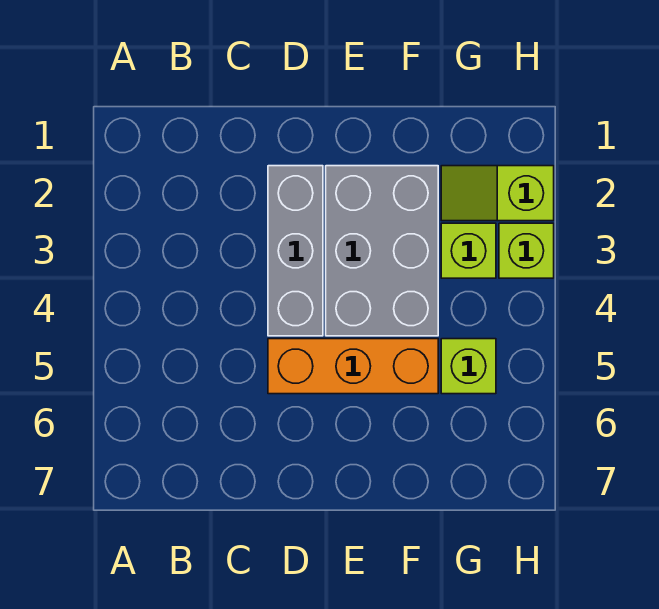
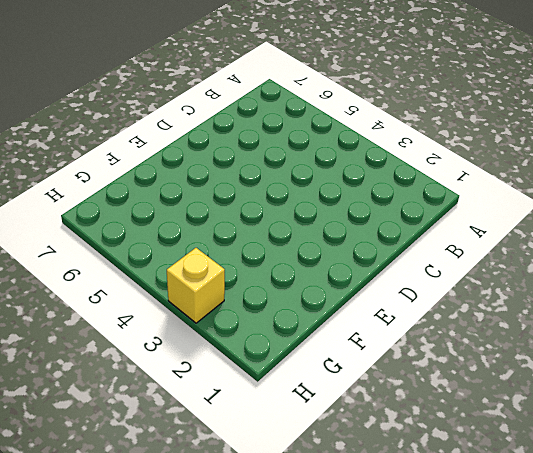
yellow 1x1 brick [167,248,225,323] -> lime 1x1 brick [499,223,554,278]
none -> grey 1x3 brick [268,166,323,336]
none -> orange 1x3 brick [268,339,438,394]

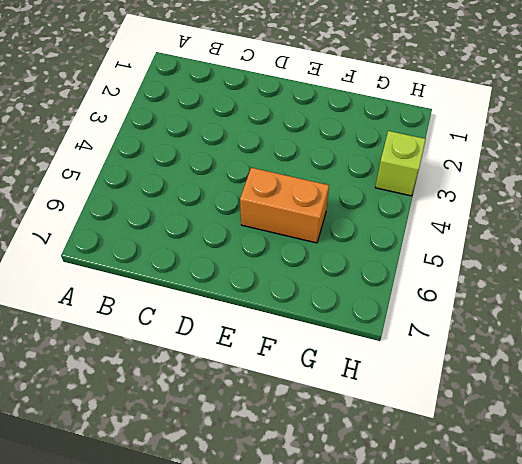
orange 1x2 brick [240,168,329,243] -> orange 1x3 brick [268,339,438,394]
none -> grey 1x3 brick [268,166,323,336]
none -> grey 2x3 brick [326,166,438,336]

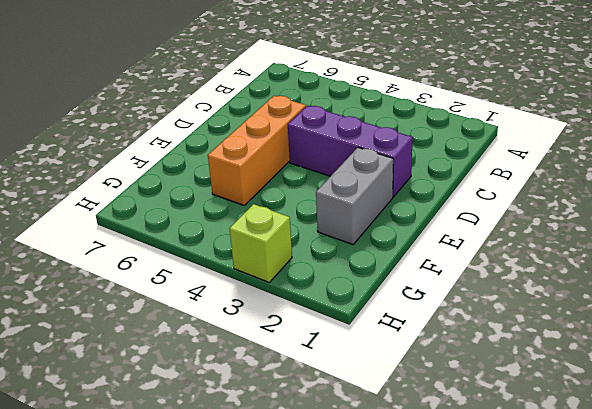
purple 1x3 brick [288,106,413,197] -> grey 1x3 brick [268,166,323,336]
grey 1x2 brick [316,148,393,245] -> grey 2x3 brick [326,166,438,336]
none -> lime 1x2 slope [441,166,554,221]
none -> lime 1x1 brick [441,223,496,278]

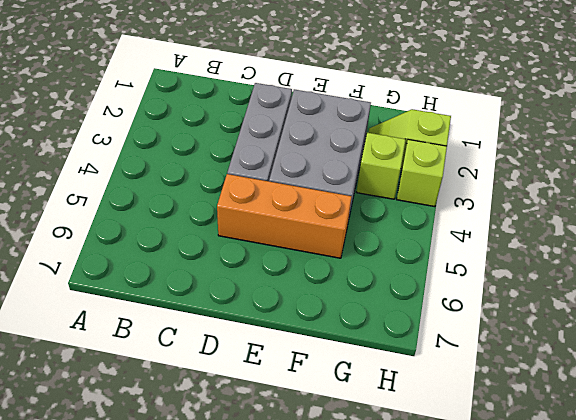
none -> lime 1x1 brick [441,339,496,394]

